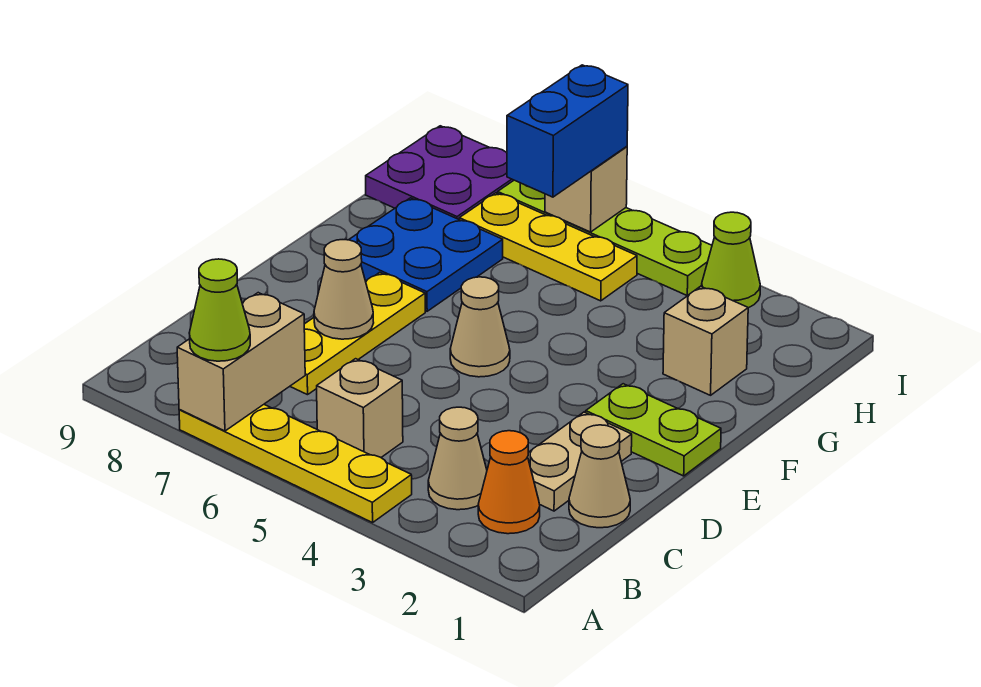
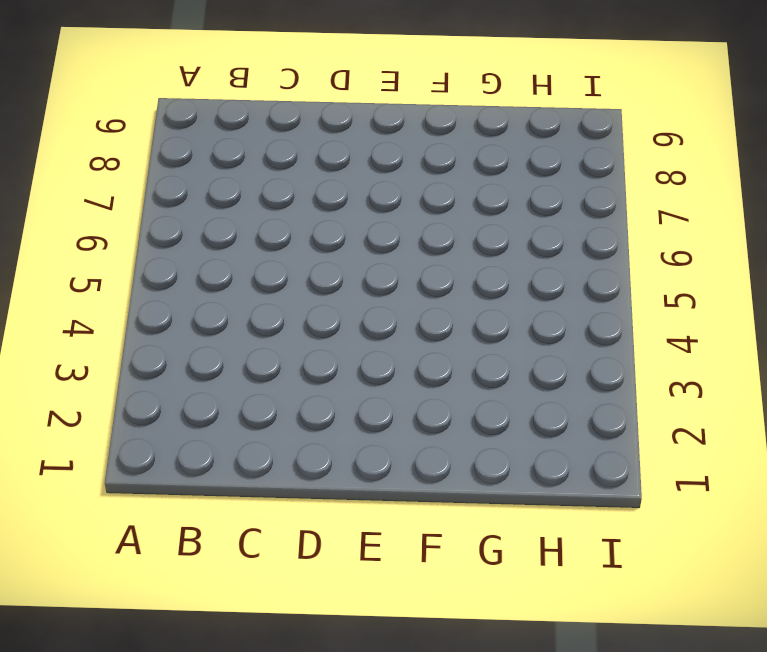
none -> yellow 1x4 plate [179,405,412,523]
none -> orange 1x1 cone [478,431,540,534]
none -> tan 1x1 cone [428,407,487,510]

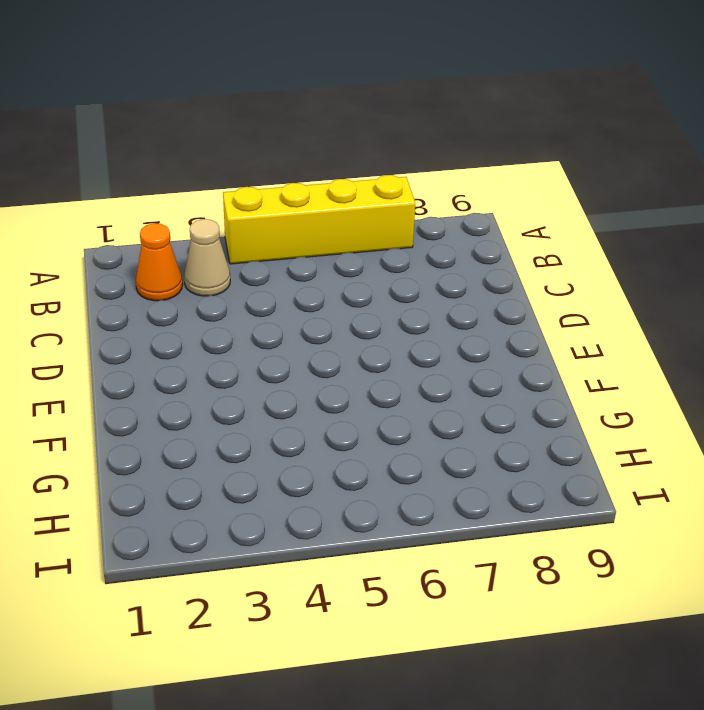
yellow 1x4 brick [223,175,415,264] -> yellow 1x4 plate [179,405,412,523]
none -> tan 1x1 brick [317,359,403,457]
none -> tan 1x1 cone [569,425,630,528]
none -> tan 1x2 plate [528,412,632,511]

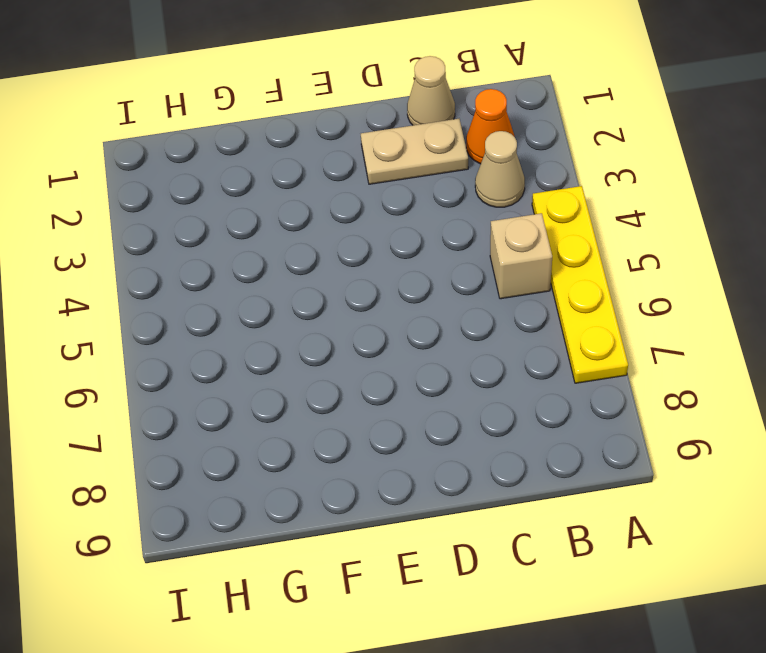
none -> yellow 1x3 plate [290,272,425,395]
none -> lime 1x2 plate [586,384,721,476]
none -> tan 1x1 cone [450,277,510,377]

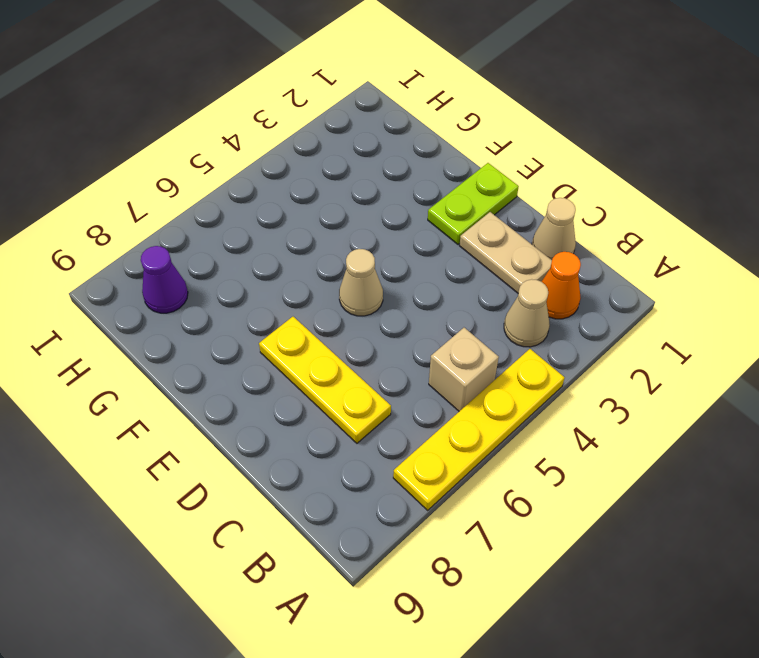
purple 1x1 cone [141,246,188,313] -> purple 2x2 plate [366,126,514,219]
none -> blue 2x2 plate [349,198,503,311]
none -> tan 1x1 brick [663,286,748,395]
none -> yellow 1x3 plate [459,193,637,301]

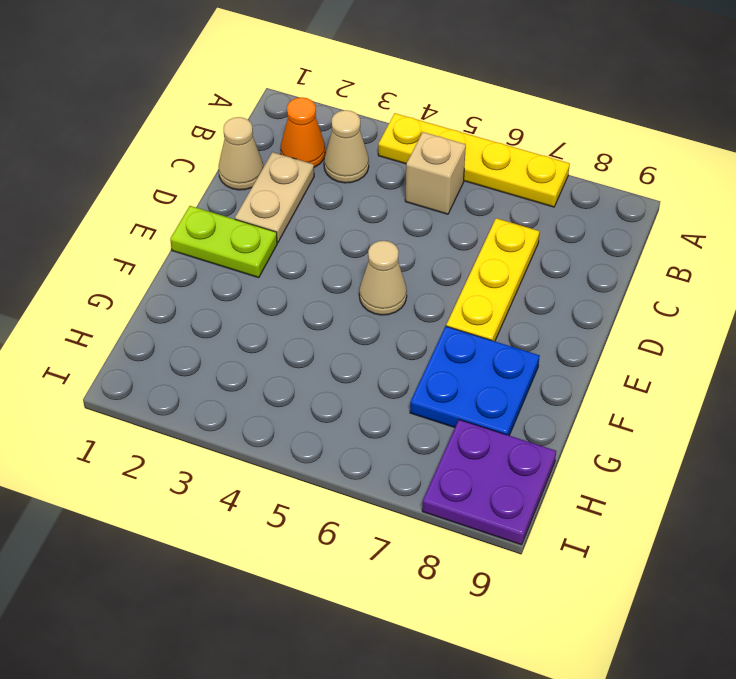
none -> tan 1x1 brick [663,286,748,395]
none -> yellow 1x3 plate [459,193,637,301]
none -> lime 1x1 cone [702,212,760,308]

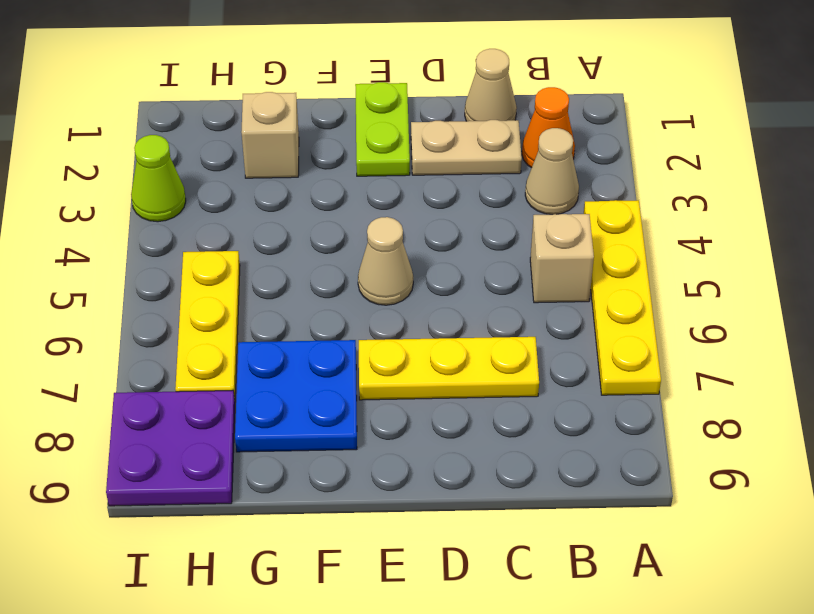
none -> lime 1x4 plate [498,180,712,296]
none -> tan 1x2 brick [177,293,305,431]
none -> tan 1x1 cone [314,240,374,339]

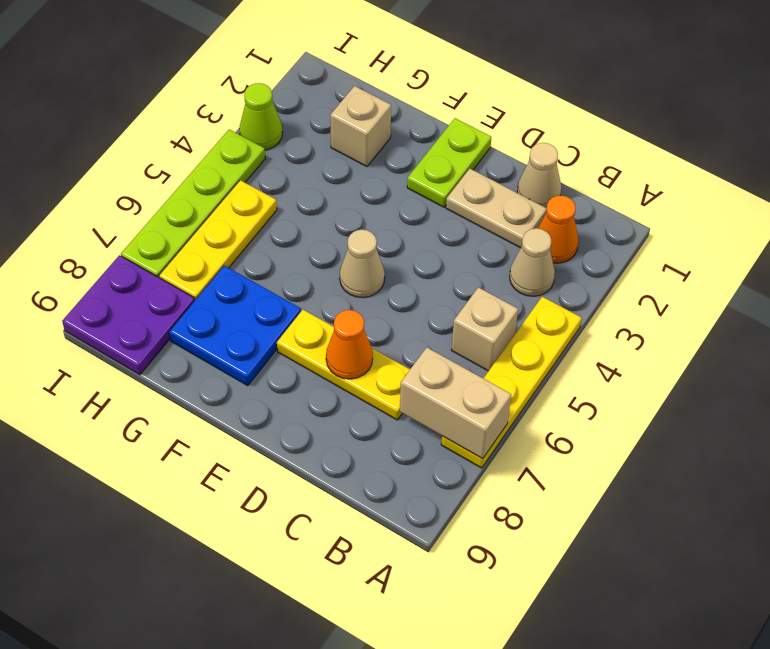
orange 1x1 cone [326,310,373,379] -> tan 1x1 cone [314,240,374,339]
none -> tan 1x1 brick [545,146,627,232]
none -> lime 1x1 cone [189,259,250,361]
none -> blue 1x2 brick [507,65,628,197]

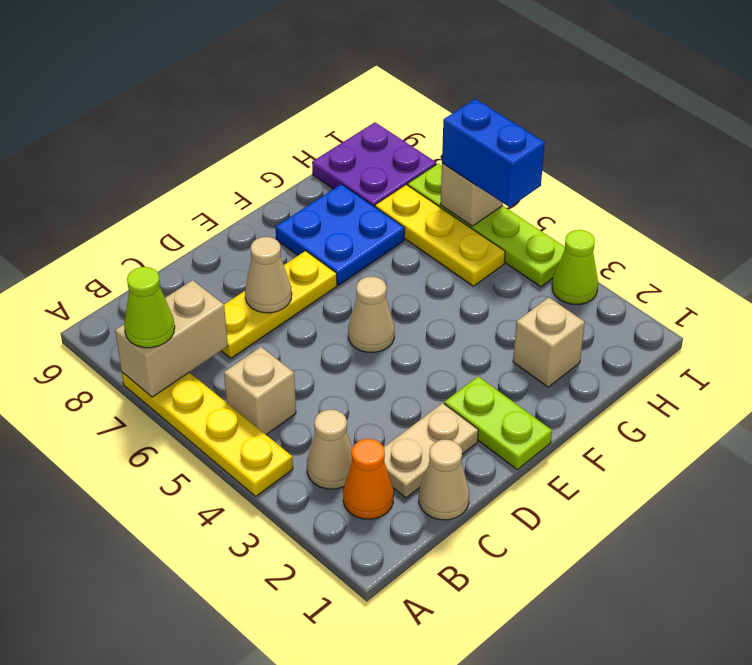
blue 1x2 brick [442,99,545,207] -> blue 1x2 brick turned to [507,65,628,197]

